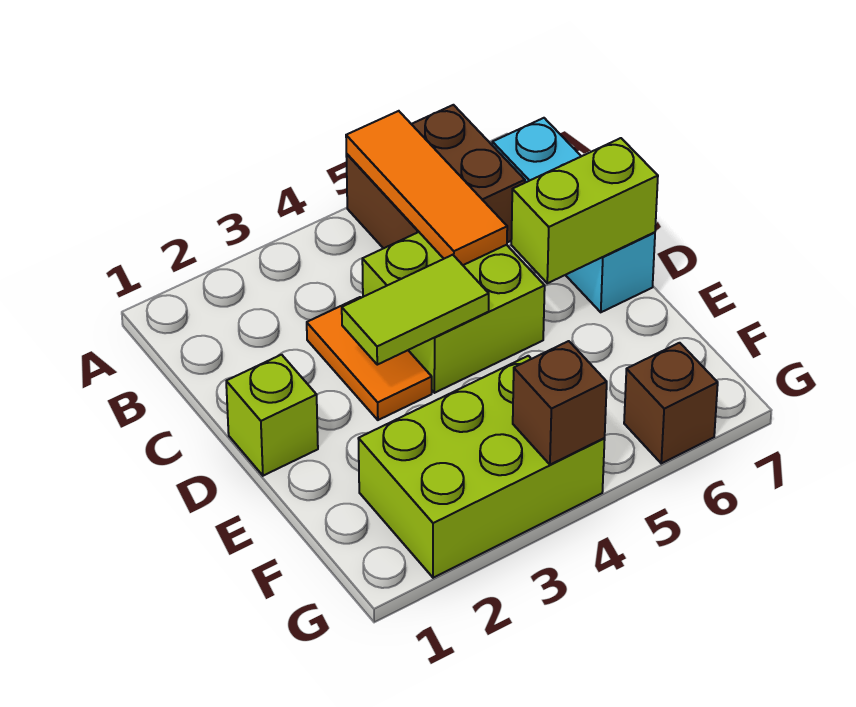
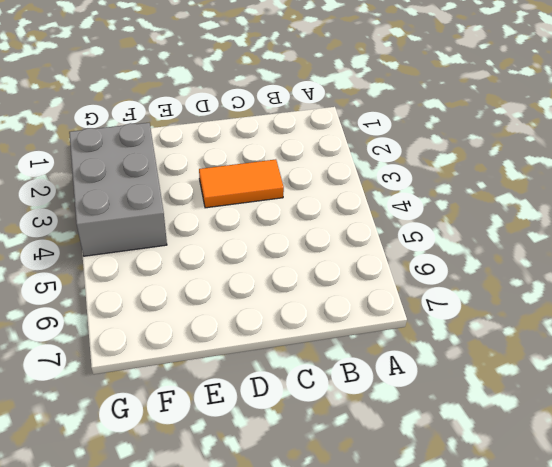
grey 2x3 brick [69,123,167,256] -> lime 2x3 brick [358,356,605,578]
none -> brown 2x2 brick [346,105,525,248]
none -> cyan 1x3 brick [492,118,655,312]

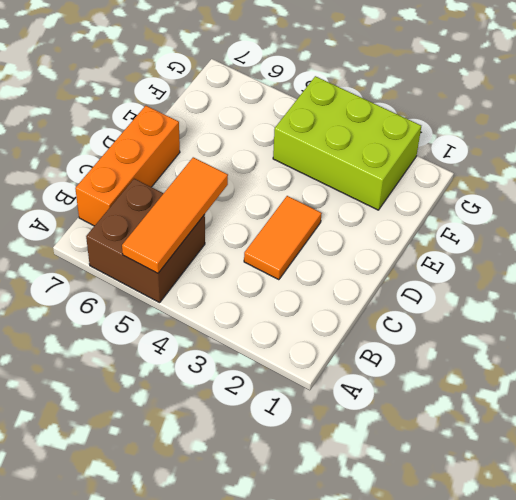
orange 1x3 brick [75,106,180,226] -> cyan 1x3 brick [492,118,655,312]
none -> lime 2x2 brick [362,232,545,393]
none -> lime 1x1 brick [226,355,318,476]

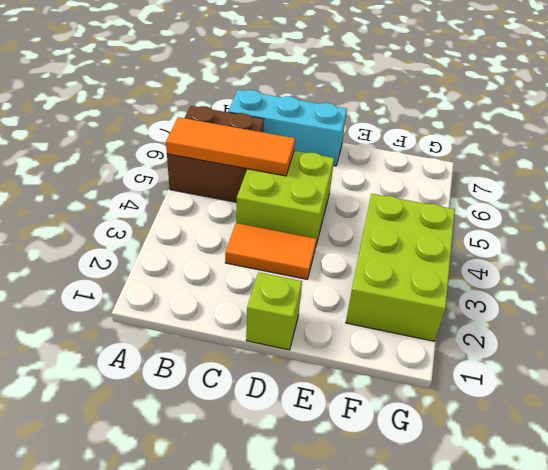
none -> brown 1x1 brick [624,343,718,463]
none -> lime 1x2 tile [342,255,489,365]

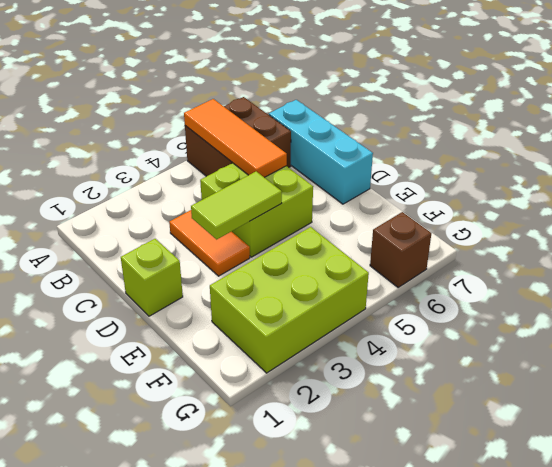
none -> lime 1x2 brick [511,138,658,283]
none -> brown 1x1 brick [513,341,607,465]

